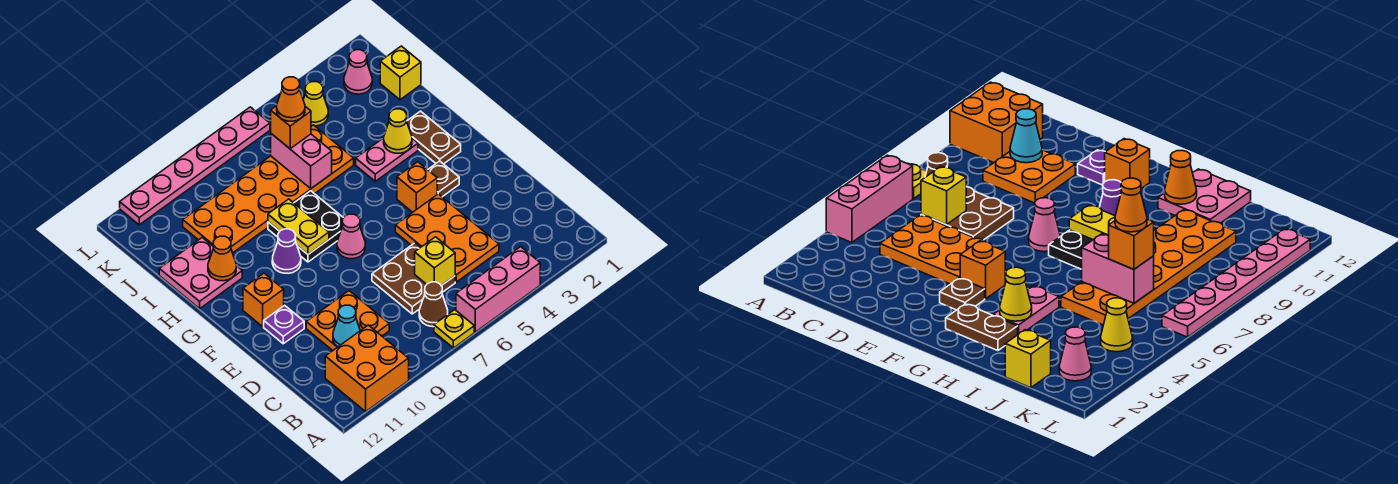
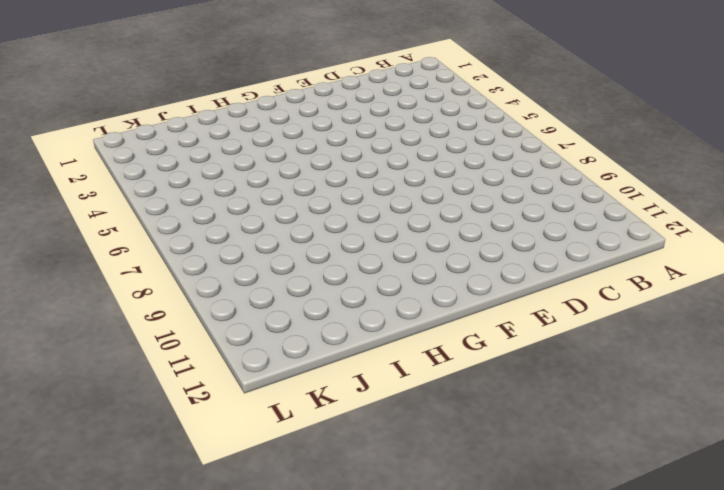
none -> pink 1x3 brick [456,247,540,332]
none -> yellow 1x1 plate [434,310,474,348]
none -> orange 2x2 brick [325,325,409,411]
none -> brown 1x1 cone [419,282,448,327]

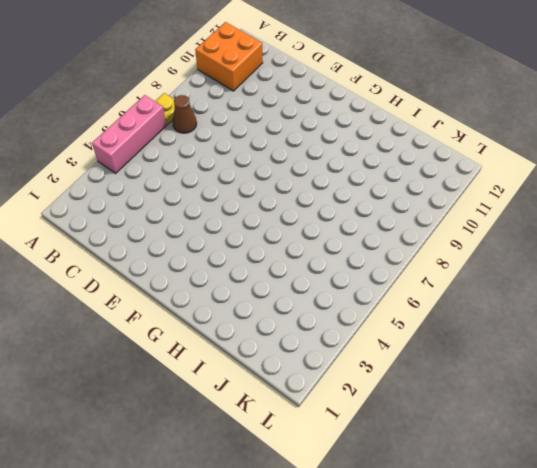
none -> orange 2x3 plate [395,194,499,282]
none -> brown 2x2 plate [372,243,455,314]
none -> orange 2x2 plate [306,291,389,351]
none -> purple 1x1 plate [264,305,304,344]

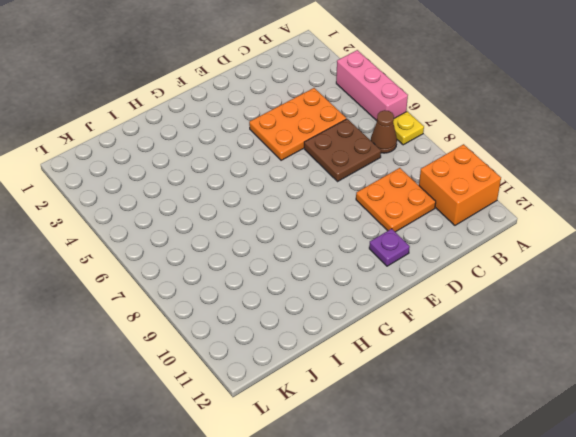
none -> brown 1x1 plate [428,161,459,197]
none -> orange 1x1 brick [397,162,437,212]
none -> pink 1x1 cone [337,214,365,259]
none -> orange 1x1 brick [243,273,284,327]

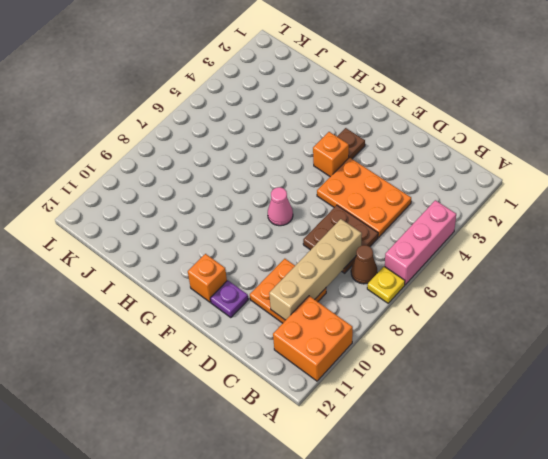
tan 1x4 brick [269,219,362,320] -> cyan 1x1 cone [333,305,360,347]
none -> brown 1x2 plate [407,111,461,164]
none -> black 2x2 plate [268,191,343,262]
none -> purple 1x1 cone [272,229,301,274]
none -> pink 1x2 plate [356,138,418,181]

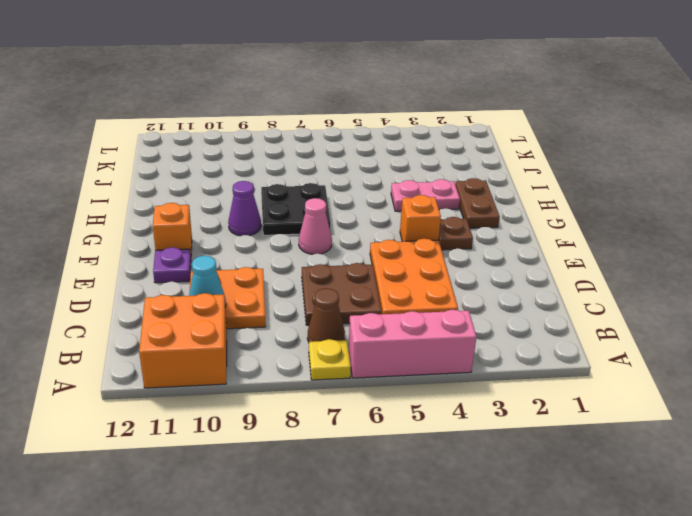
none -> pink 2x2 plate [159,238,242,309]
none -> orange 2x6 plate [183,125,354,253]
none -> yellow 1x1 brick [380,46,421,100]
none -> pink 1x1 cone [344,50,372,94]

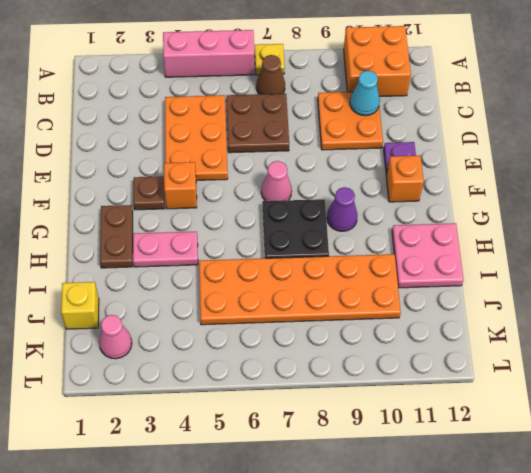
none -> yellow 1x1 cone [303,82,328,126]
none -> pink 1x6 plate [120,107,270,225]
none -> yellow 1x1 brick [415,237,455,286]
none -> yellow 1x2 plate [268,199,329,254]

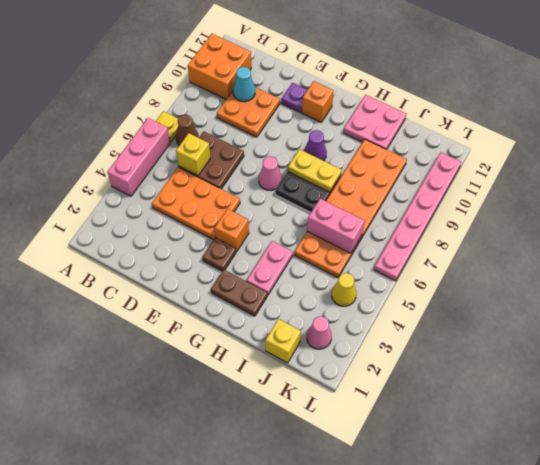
none -> yellow 1x1 cone [384,109,412,153]
none -> orange 1x1 cone [208,236,236,281]
none -> orange 1x1 brick [271,106,311,149]
none -> orange 1x1 cone [277,77,305,121]

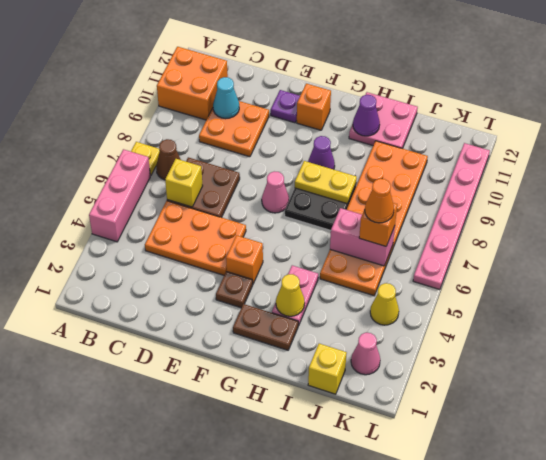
purple 1x1 cone [353,95,380,136] -> orange 1x1 cone [208,236,236,281]

